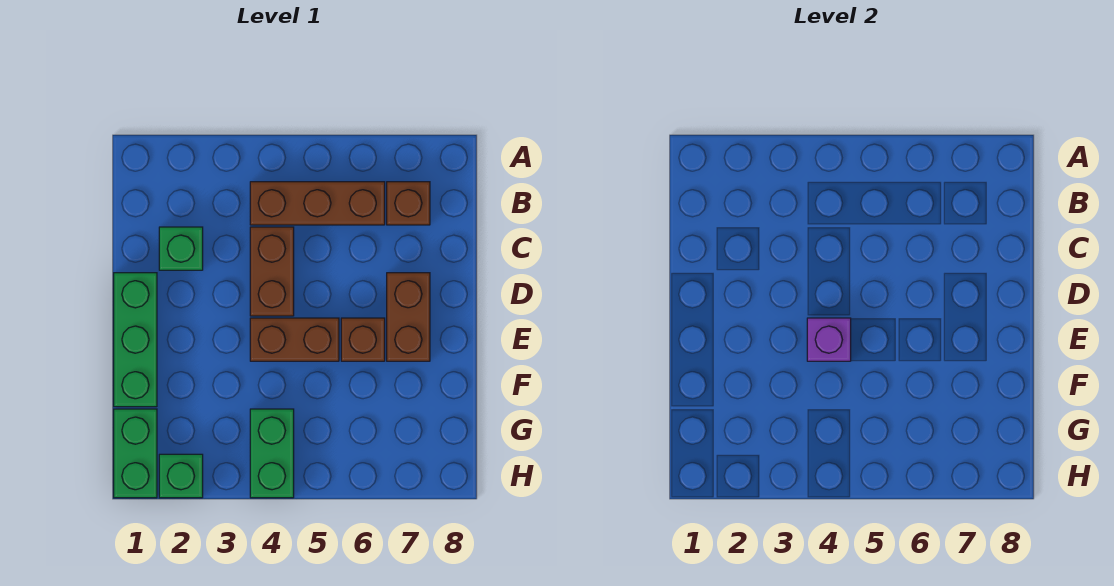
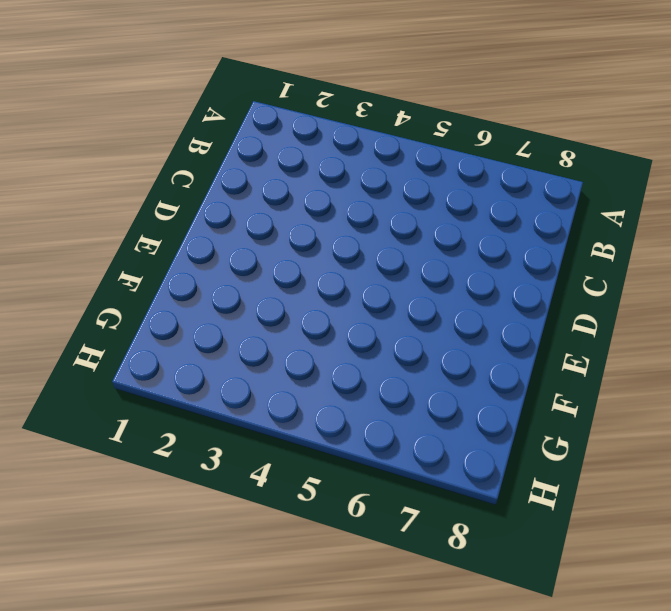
none -> brown 1x3 brick [250,182,385,225]
none -> brown 1x1 brick [387,182,430,225]
none -> green 1x1 brick [159,227,203,270]

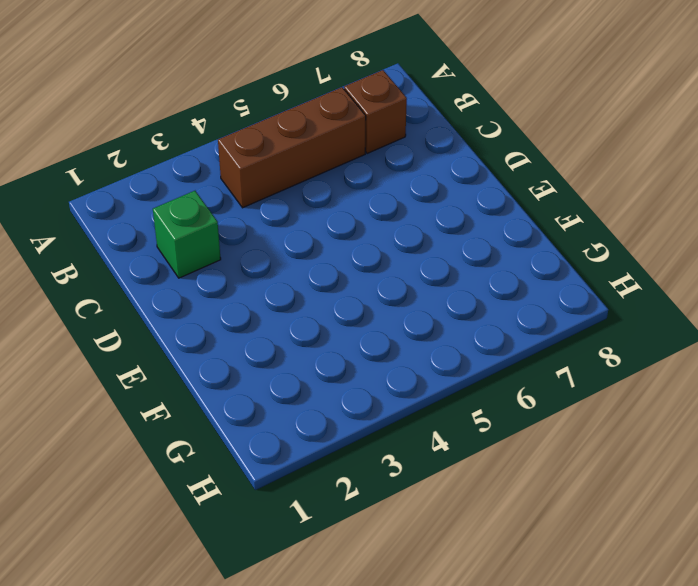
none -> brown 1x2 brick [250,227,294,316]
none -> green 1x3 brick [114,273,157,407]
none -> brown 1x2 brick [387,273,430,361]

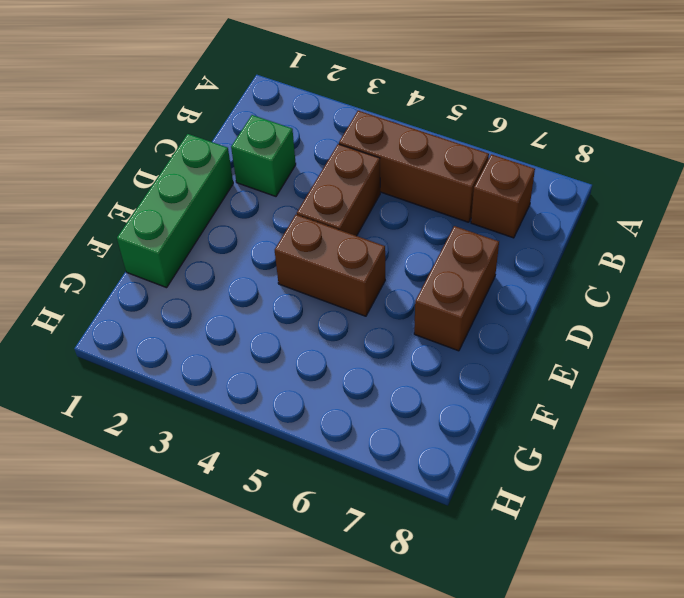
none -> brown 1x1 brick [341,318,385,361]
none -> green 1x2 brick [114,409,157,498]
none -> green 1x2 brick [250,409,294,498]

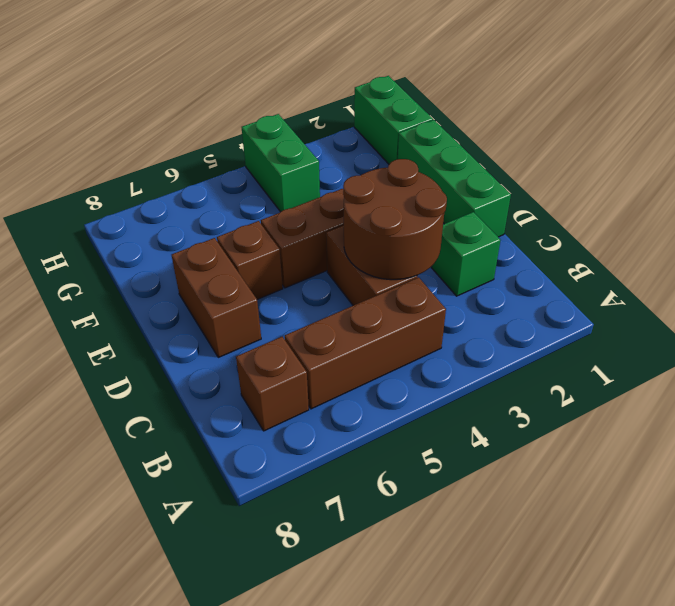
brown 2x2 round brick [343,159,447,280] -> none
none -> green 1x1 brick [159,454,203,498]
none -> purple 1x1 brick [807,318,851,361]

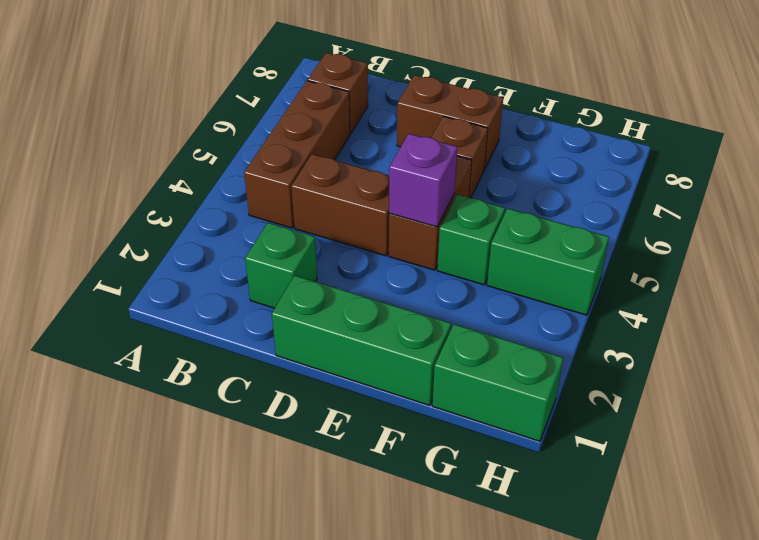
green 1x1 brick [437,195,505,285] -> green 1x1 brick moved to [159,454,203,498]

